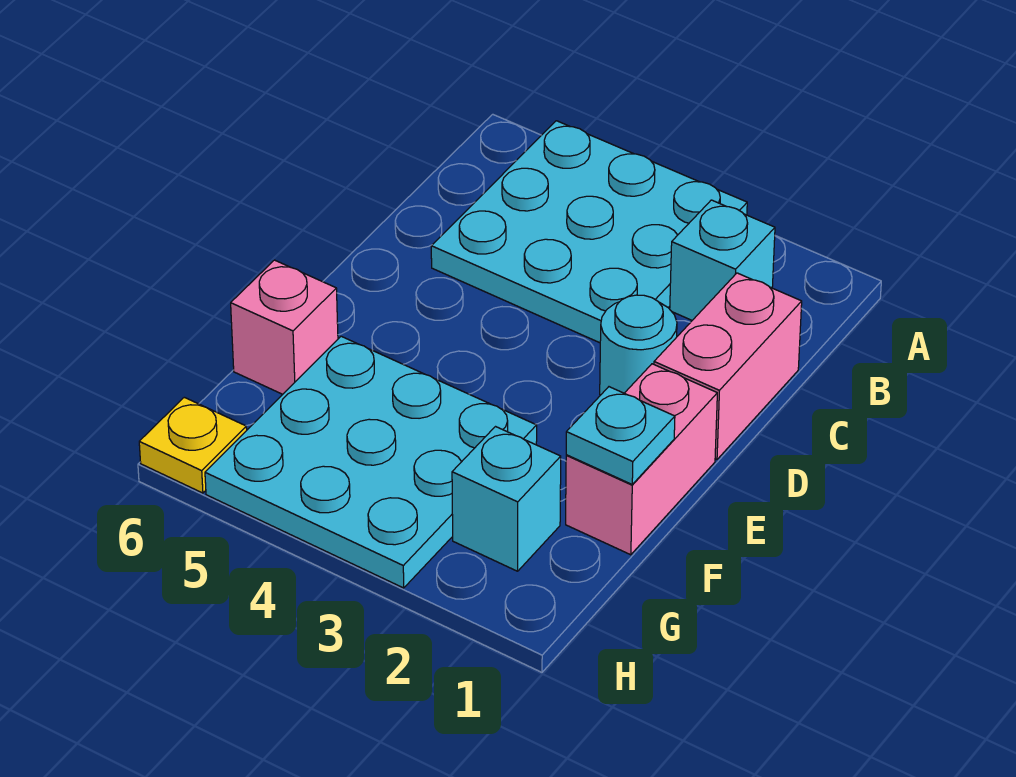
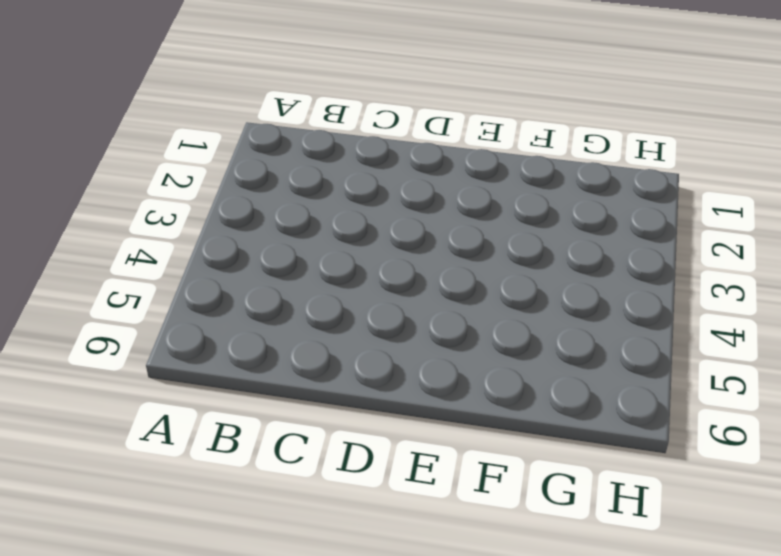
none -> cyan 3x3 plate [431,121,747,343]
none -> cyan 1x1 brick [670,200,775,320]

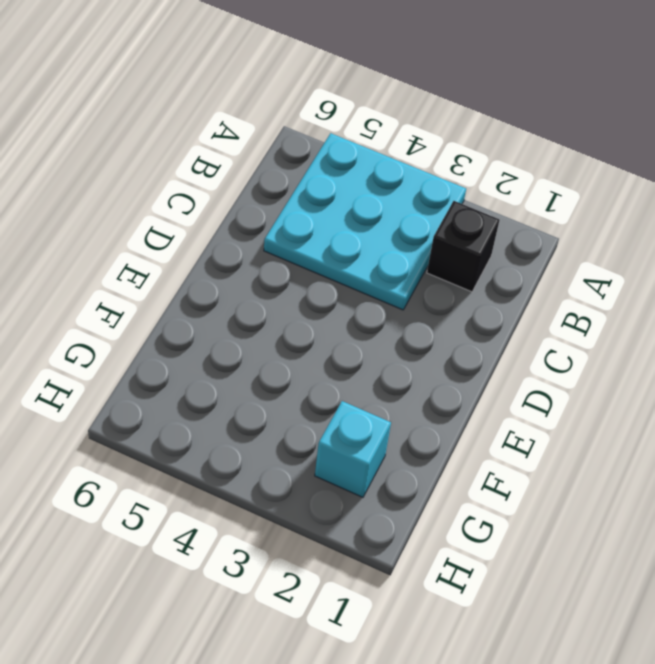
black 1x1 brick [427,201,499,292] -> cyan 1x1 brick [670,200,775,320]
none -> pink 1x2 brick [654,273,802,460]
none -> cyan 1x1 round brick [600,295,677,395]

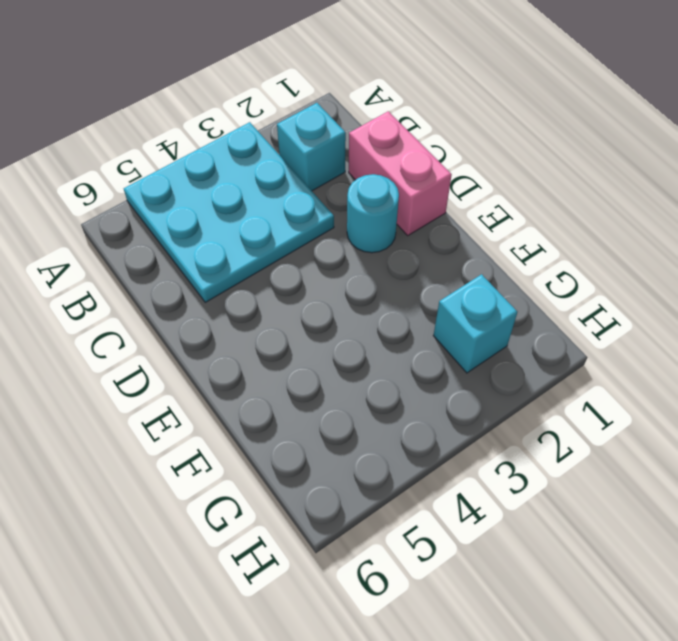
none -> pink 1x2 brick [566,364,717,555]
none -> cyan 3x3 plate [205,336,537,588]

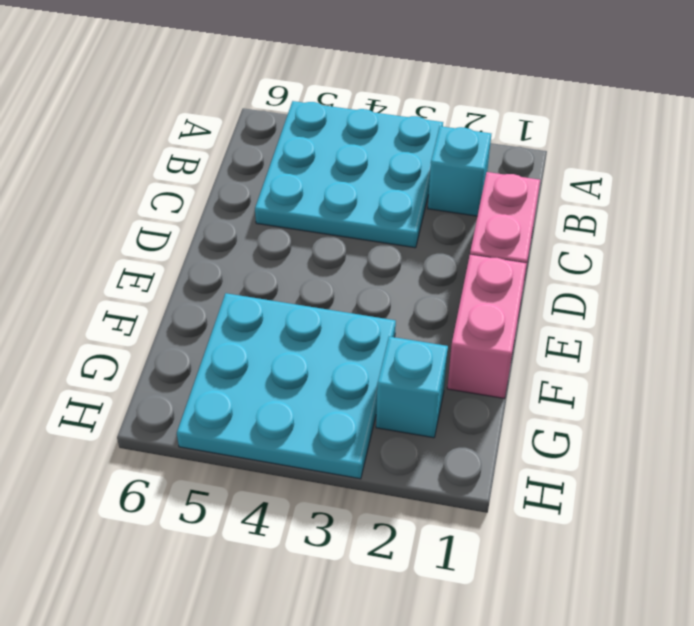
none -> cyan 1x1 round brick [600,295,677,395]
none -> pink 1x1 brick [231,260,338,394]

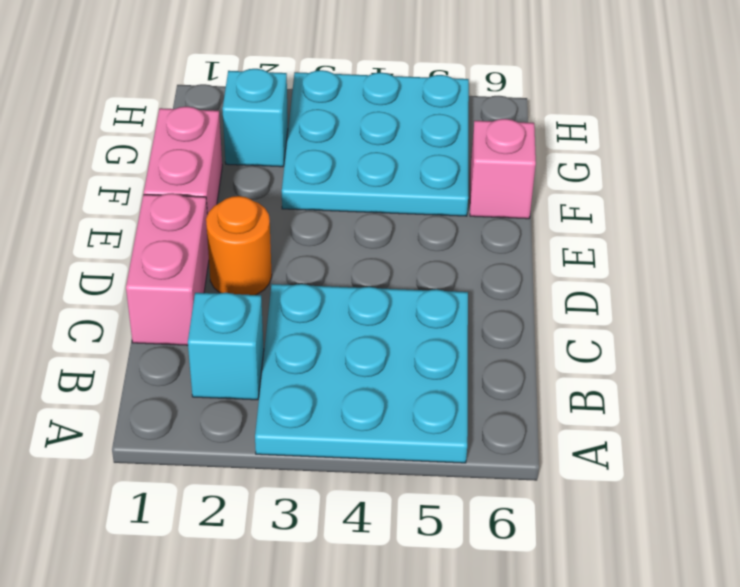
orange 1x1 round brick [206,196,272,295] -> cyan 1x1 round brick [600,295,677,395]
none -> yellow 1x1 plate [139,397,247,493]
none -> cyan 1x1 plate [566,387,675,484]

